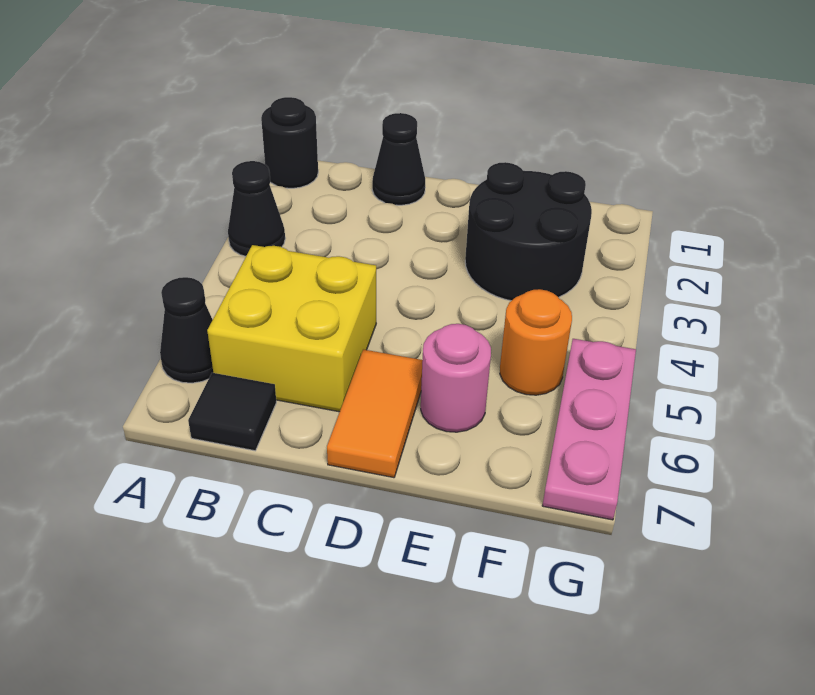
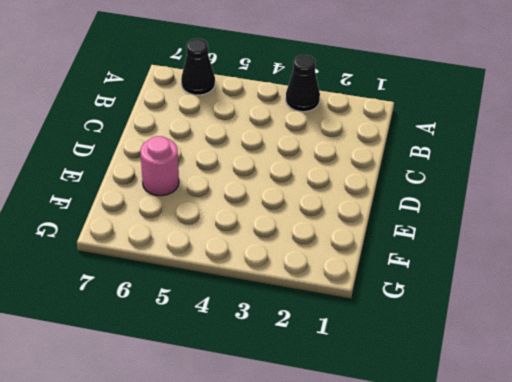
none -> black 1x1 round brick [261,97,318,188]
none -> yellow 2x2 brick [207,245,376,412]

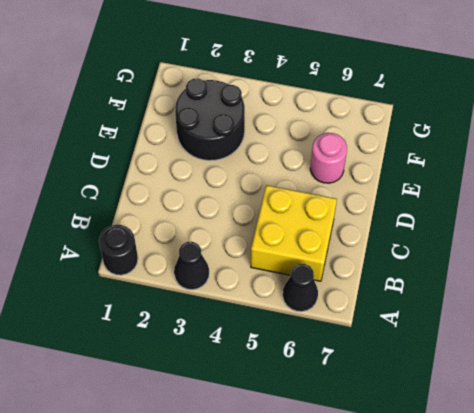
none -> black 1x1 tile [188,373,276,451]
none -> black 1x1 cone [372,113,425,205]

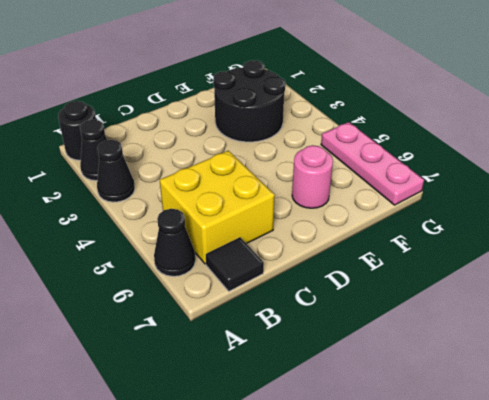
black 1x1 cone [80,120,107,181] -> black 1x1 cone moved to [372,113,425,205]
none -> orange 1x2 tile [327,349,423,478]
none -> orange 1x1 round brick [500,289,572,395]

